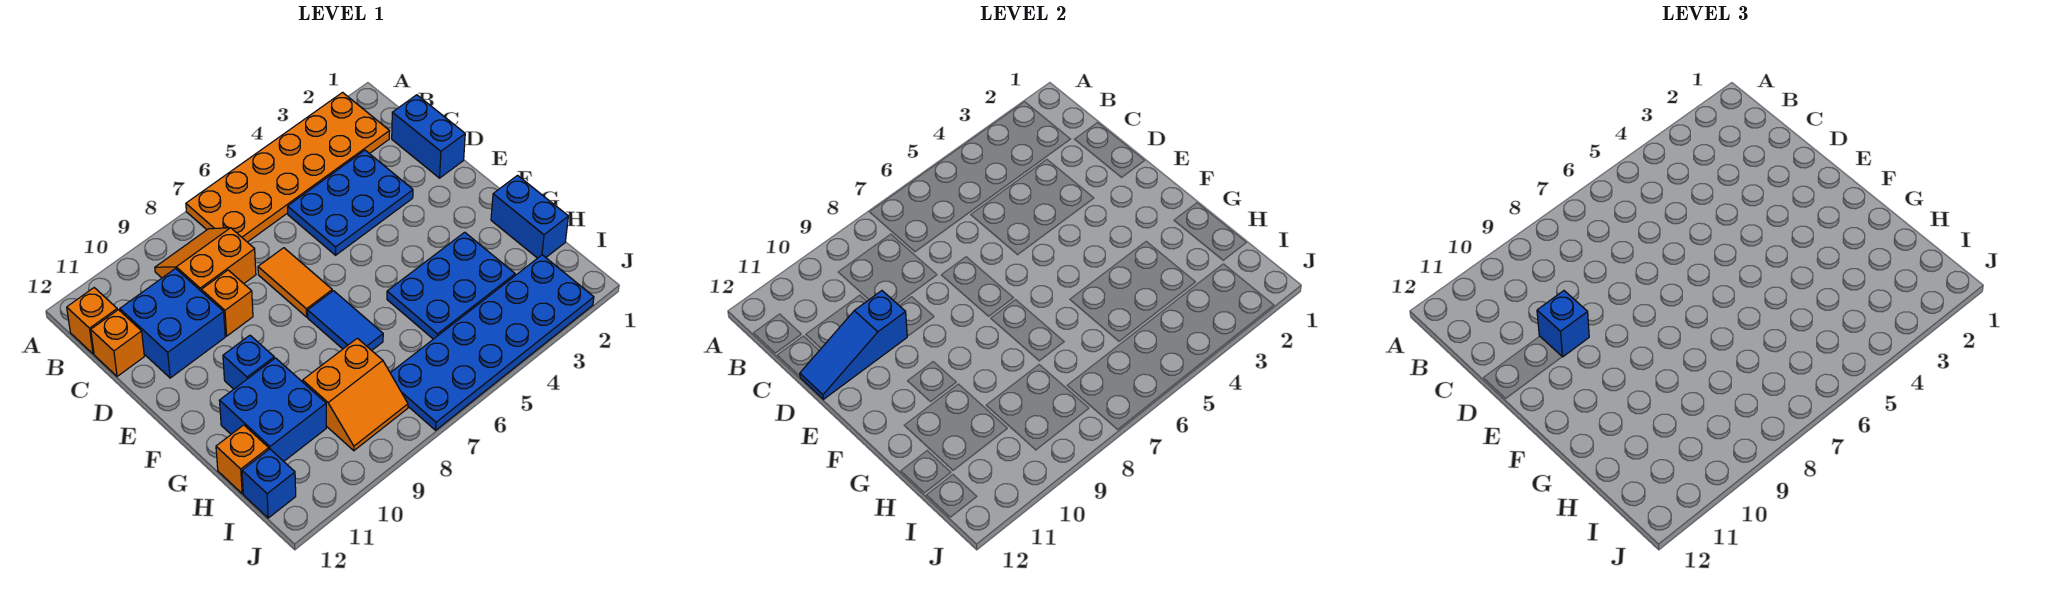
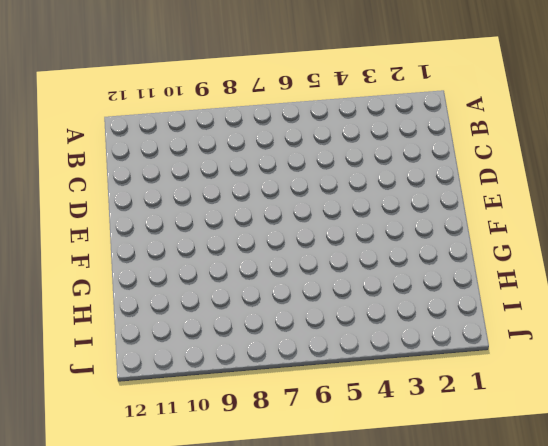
none -> orange 2x6 plate [186,92,390,242]
none -> orange 2x2 slope [155,228,256,292]
none -> orange 1x1 brick [67,288,117,354]

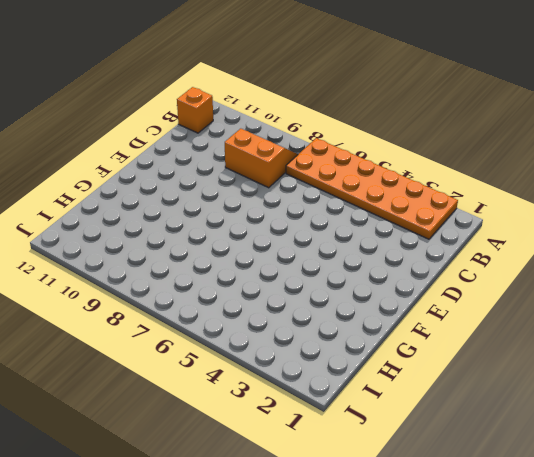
none -> blue 1x2 brick [392,95,465,178]
none -> blue 2x3 plate [288,150,413,255]
none -> blue 2x2 brick [120,269,225,378]

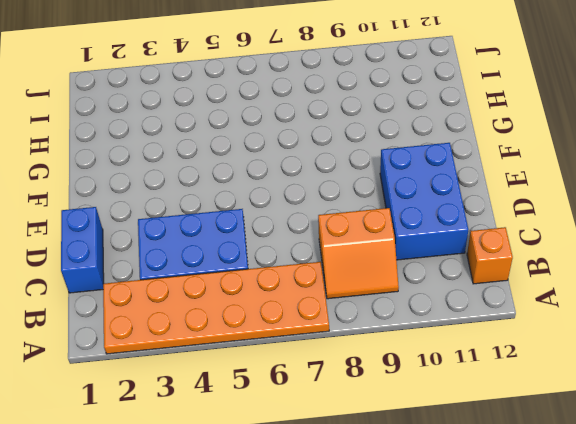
blue 2x3 brick [380,143,468,260] -> blue 2x2 brick [120,269,225,378]
none -> orange 1x1 brick [91,310,144,376]
none -> orange 1x2 tile [258,248,332,317]
none -> orange 1x1 brick [201,270,253,336]

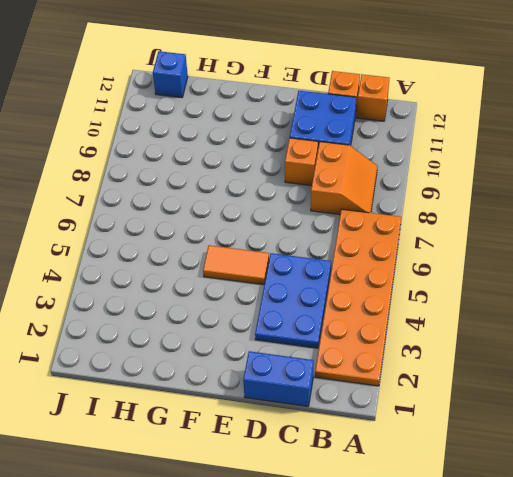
orange 1x2 tile [203,245,269,285] -> orange 1x2 tile moved to [258,248,332,317]
none -> blue 1x2 tile [308,291,383,350]
none -> blue 1x1 brick [223,335,274,389]
none -> blue 1x2 brick [491,176,568,258]

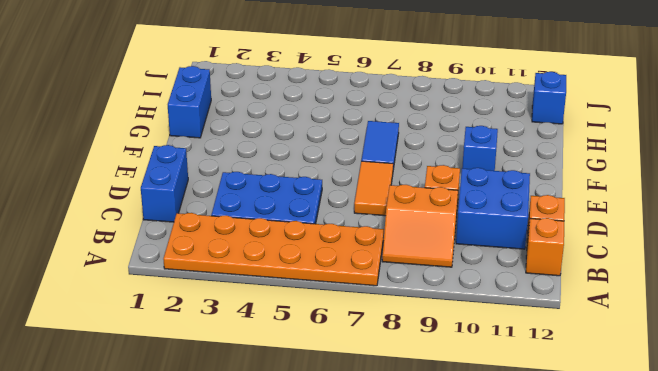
none -> blue 2x3 plate [387,232,515,339]
none -> blue 2x2 brick [219,358,326,461]
none -> orange 2x2 slope [303,338,408,451]

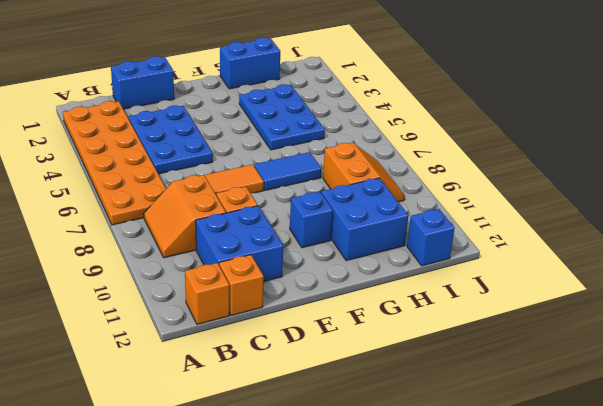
none -> orange 1x1 brick [216,425,269,494]
none -> blue 2x6 plate [391,255,594,430]
none -> blue 1x3 slope [800,291,907,399]

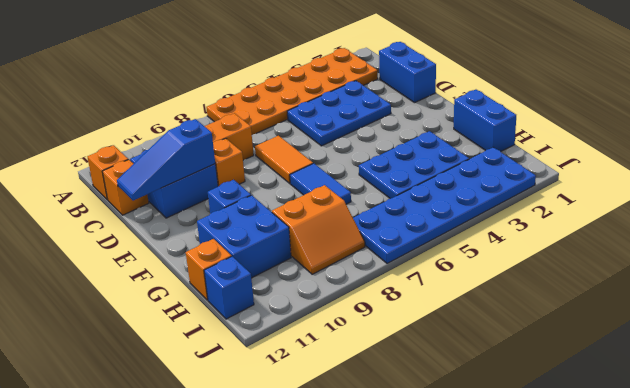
none -> blue 1x1 brick [1537,291,1589,357]

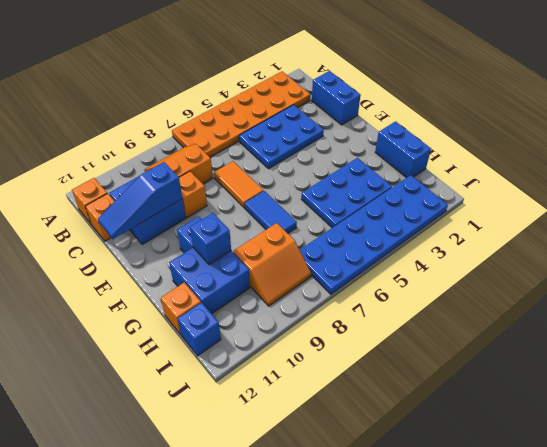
blue 1x1 brick [190,213,231,265] -> blue 1x1 brick moved to [1537,291,1589,357]

